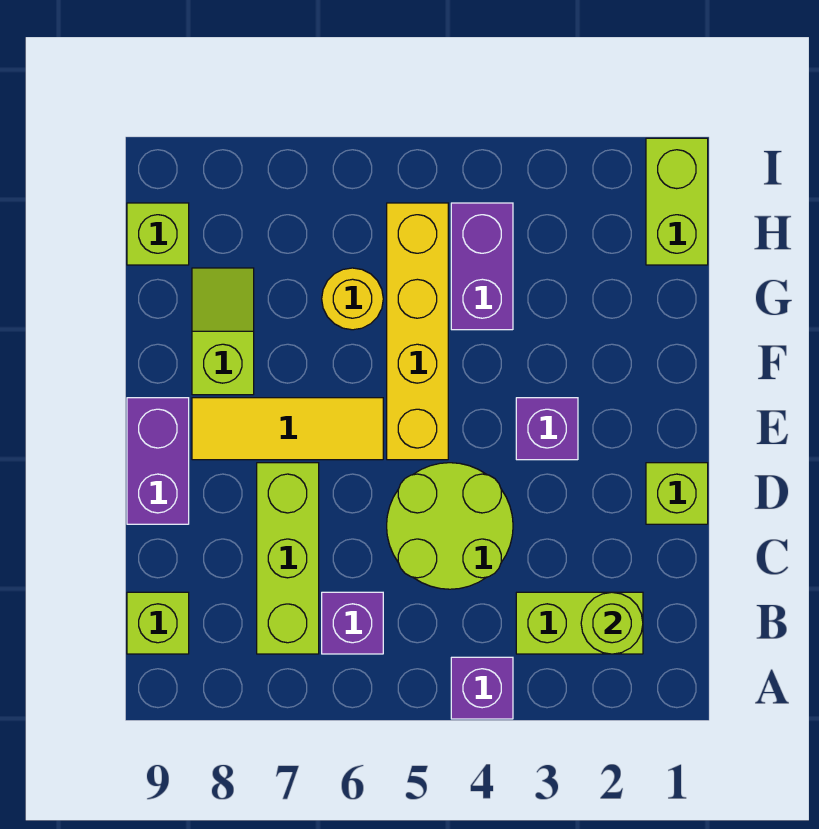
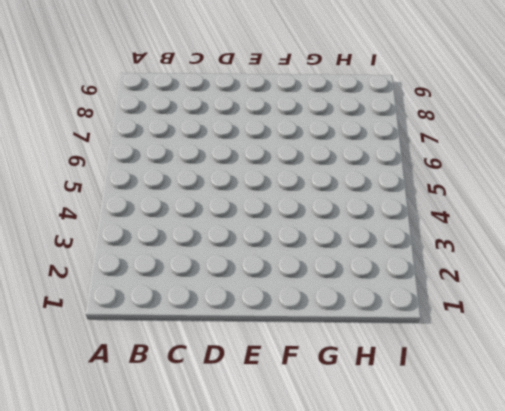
none -> purple 1x1 brick [451,657,513,719]
none -> lime 1x2 brick [516,592,643,654]
none -> purple 1x1 brick [322,592,383,654]

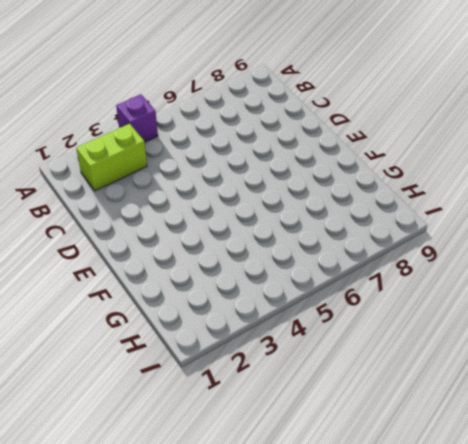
none -> purple 1x1 brick [322,592,383,654]
none -> lime 1x3 brick [257,463,319,654]
none -> lime 1x1 brick [127,592,189,654]

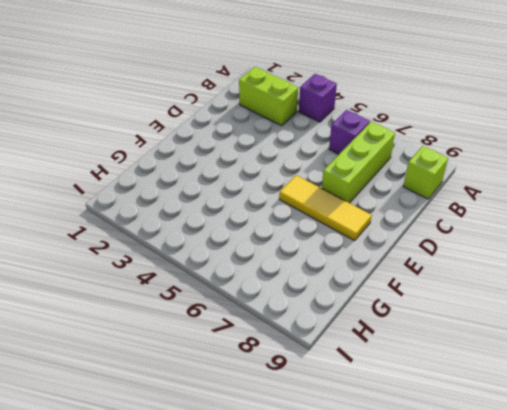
none -> lime 2x2 round brick [387,463,513,589]
none -> lime 1x1 brick [646,463,708,524]
none -> purple 1x2 brick [127,398,189,524]

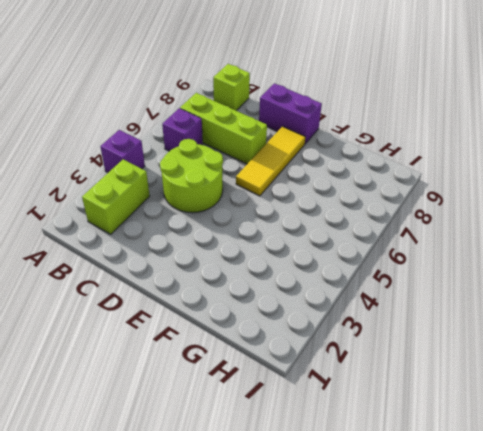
none -> lime 1x1 brick [646,463,708,524]
none -> purple 1x1 brick [516,398,578,460]
none -> yellow 1x4 brick [387,203,448,460]

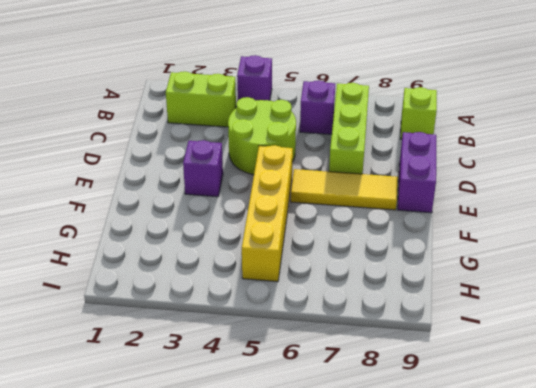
none -> lime 1x1 brick [646,463,708,524]
none -> lime 1x2 slope [192,268,254,395]
none -> purple 1x2 brick [451,203,513,330]

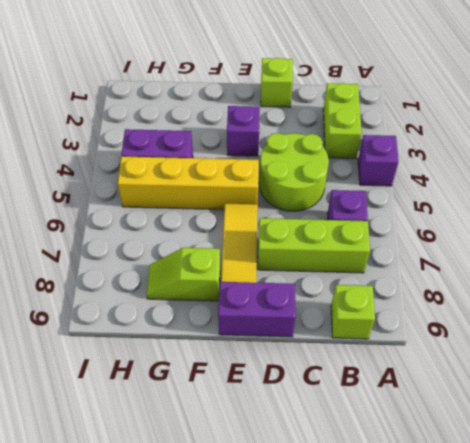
none -> yellow 1x1 round brick [322,268,383,330]
none -> lime 1x2 brick [646,138,708,265]
none -> lime 1x1 brick [127,203,189,265]

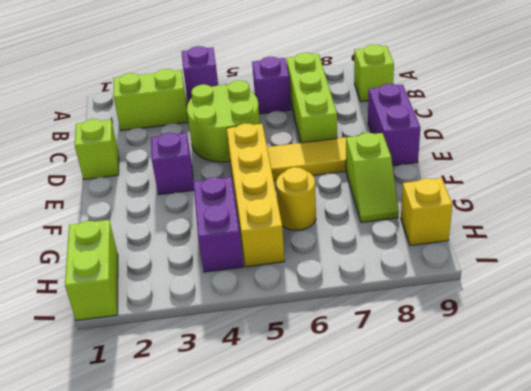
yellow 1x1 brick [401,178,453,246] -> lime 1x1 brick [127,203,189,265]
none -> lime 1x1 round brick [581,592,643,654]

